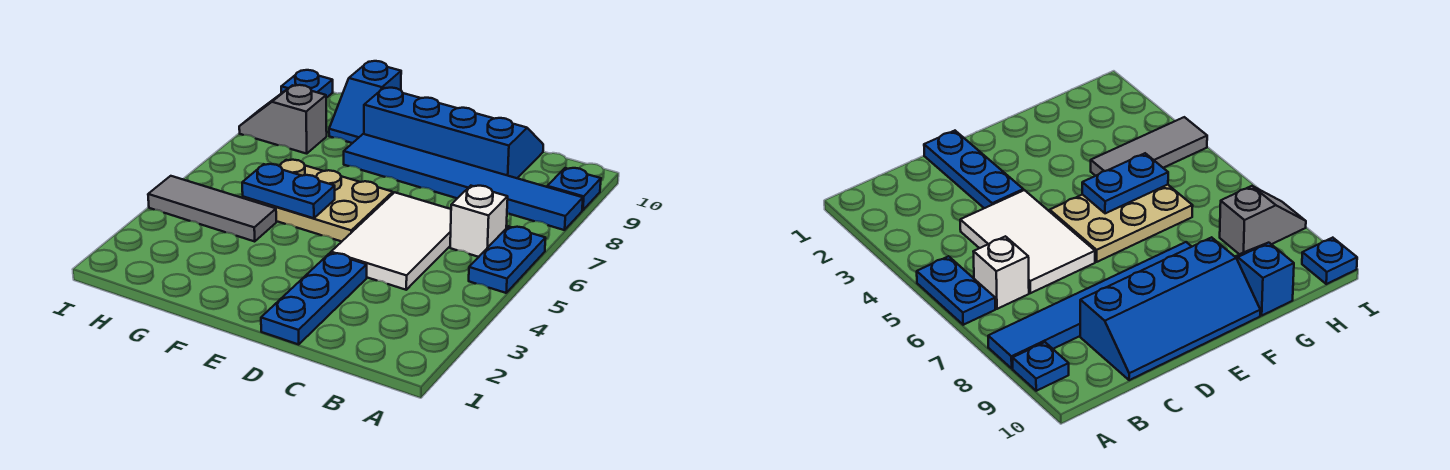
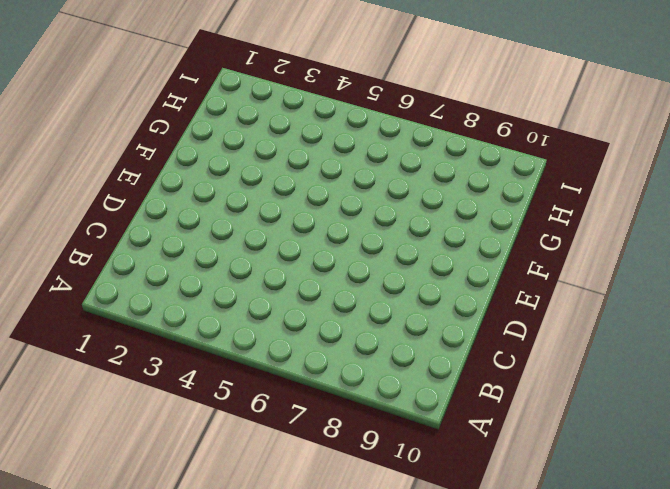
none -> blue 1x2 plate [469,226,546,293]
none -> blue 1x6 tile [344,134,583,230]
none -> blue 1x1 plate [547,168,601,210]

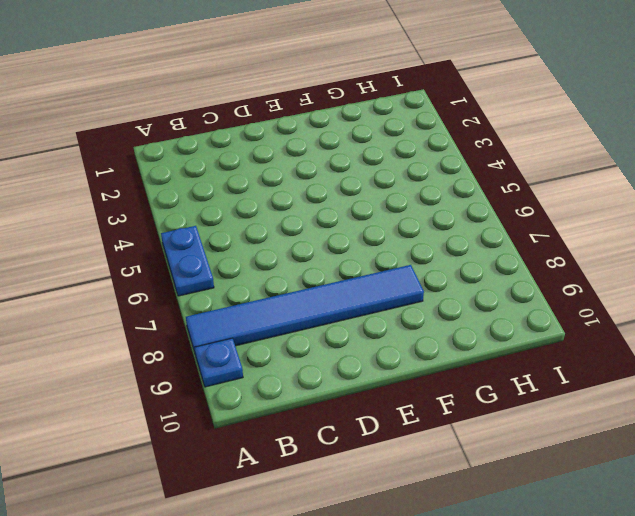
none -> white 1x1 brick [450,186,508,257]
none -> white 2x3 tile [331,192,451,290]
none -> blue 2x4 slope [364,88,543,178]

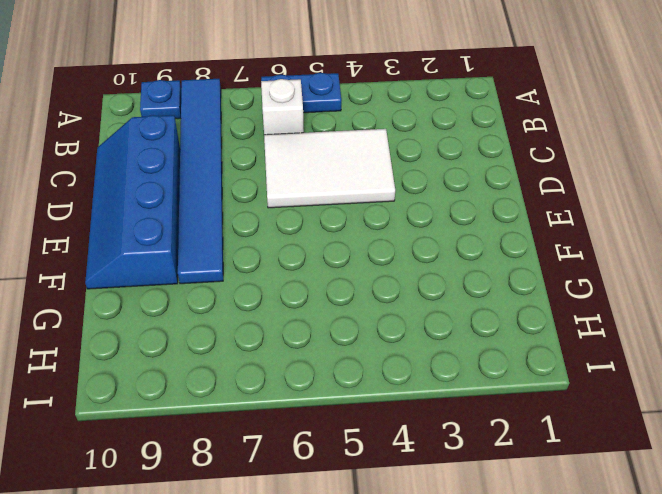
none -> blue 1x3 plate [261,253,367,344]
none -> tan 2x3 plate [243,160,393,242]
none -> grey 1x3 tile [148,176,276,241]

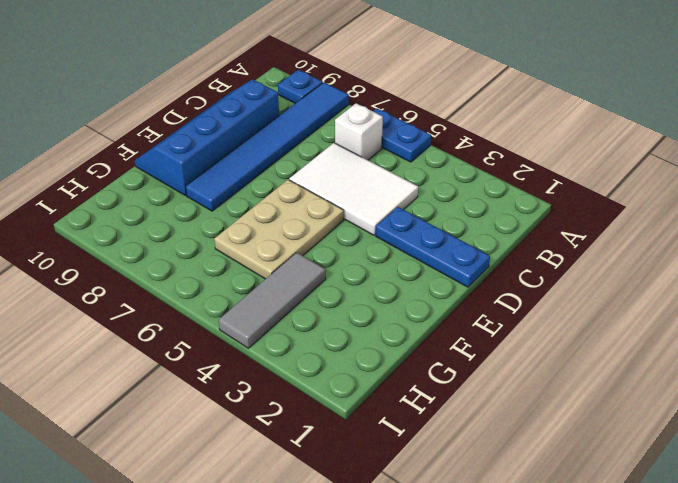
none -> blue 1x2 slope [329,61,401,143]
none -> grey 1x2 slope [239,85,327,154]
none -> blue 1x1 plate [281,70,333,98]

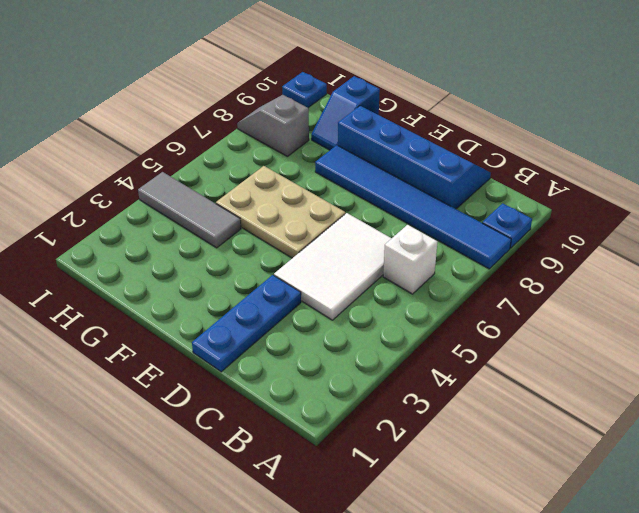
none -> blue 1x2 plate [469,226,546,293]
none -> blue 1x2 plate [242,164,335,218]

